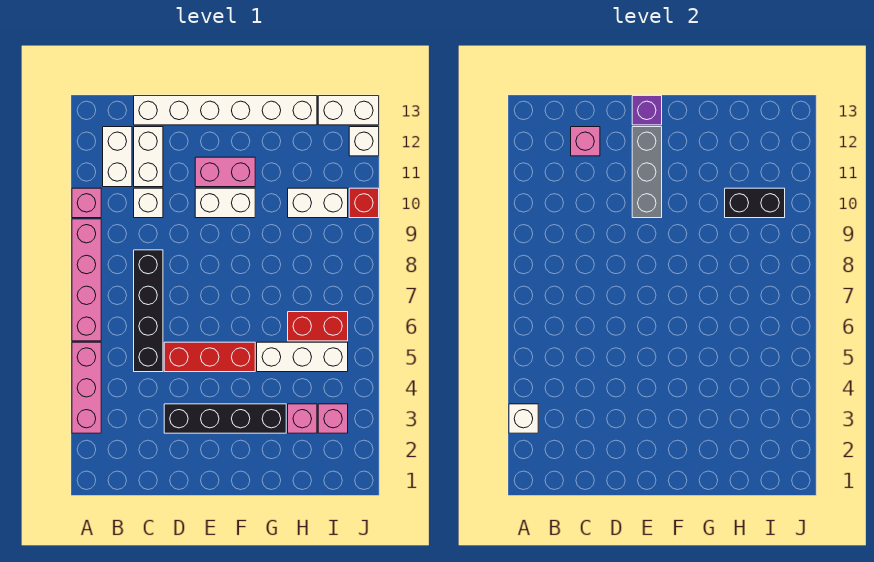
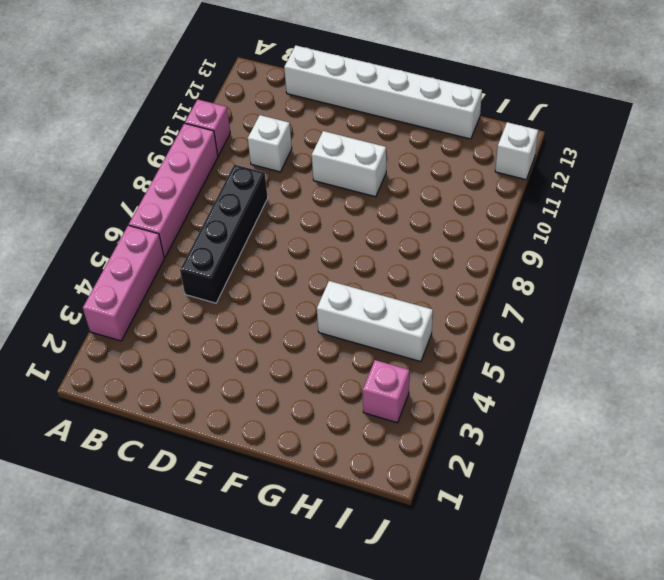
none -> white 1x2 brick [103,127,132,187]
none -> white 1x2 brick [134,127,163,187]
none -> black 1x4 brick [164,404,286,433]

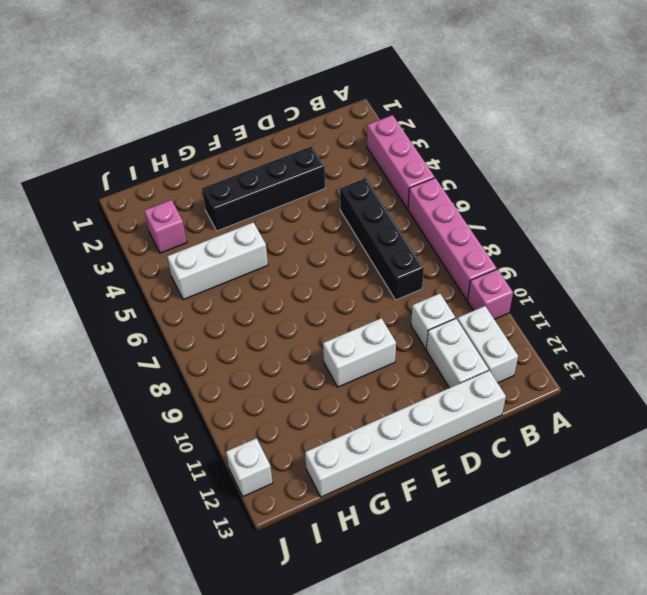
none -> red 1x3 brick [164,342,255,372]
none -> pink 1x2 brick [195,157,255,187]
none -> pink 1x1 brick [288,404,317,433]

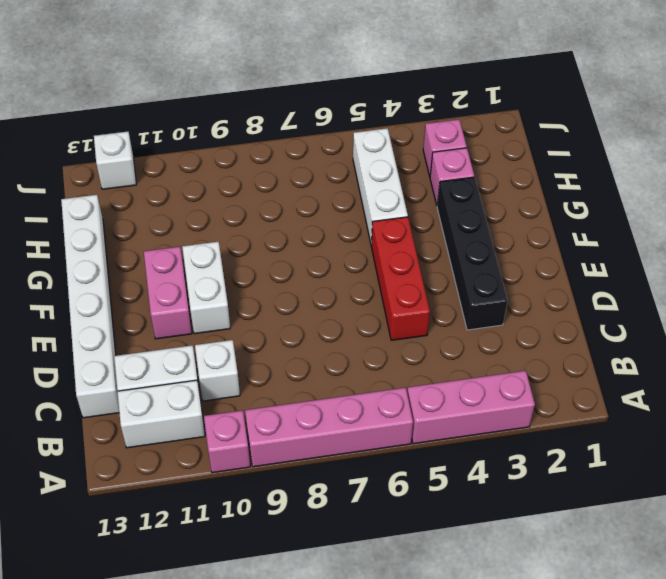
none -> black 1x4 brick [134,250,163,372]
none -> red 1x2 brick [288,312,348,341]
none -> white 1x2 brick [288,188,348,218]

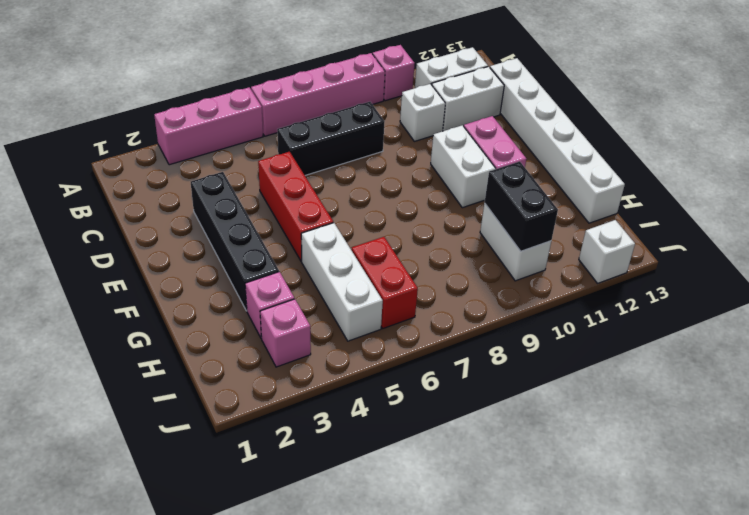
black 1x3 brick [277,102,384,175] -> black 1x4 brick [134,250,163,372]
none -> white 1x2 brick [318,96,379,125]
none -> red 1x1 brick [349,188,379,218]
none -> white 1x1 brick [509,404,538,433]

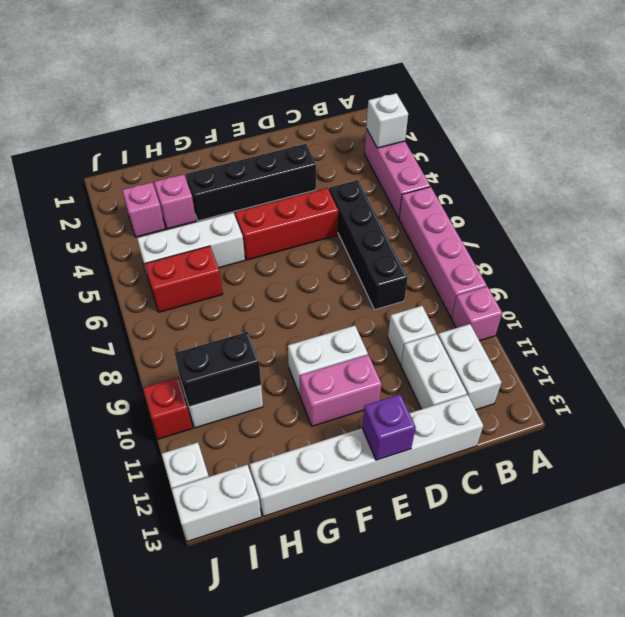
none -> pink 1x1 brick [571,127,600,156]
none -> grey 1x3 brick [632,127,662,218]

